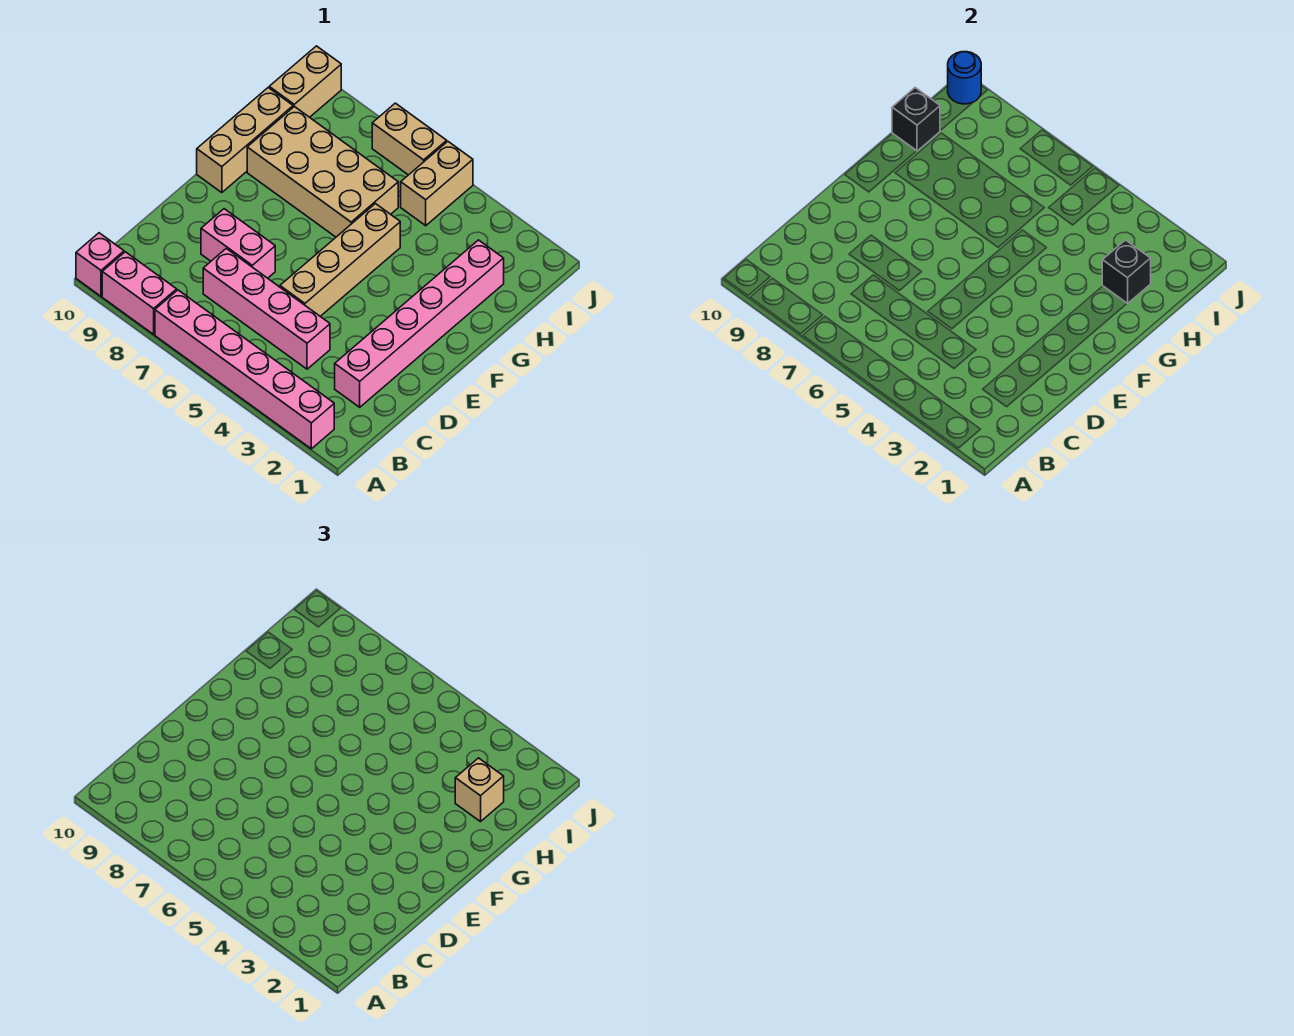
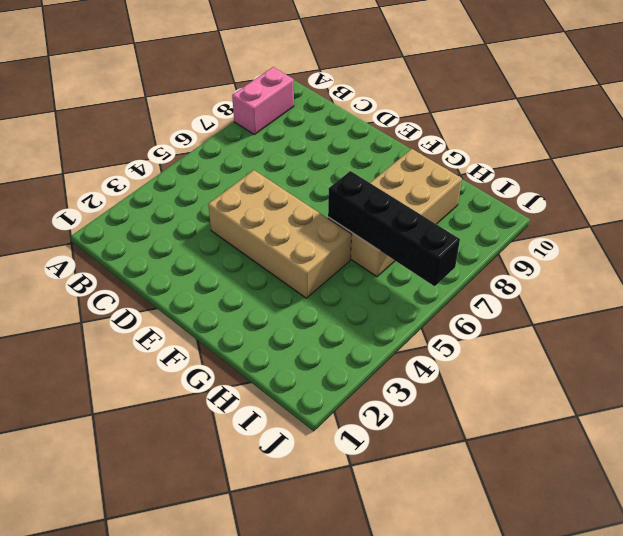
tan 2x4 brick [208,170,352,298] -> tan 1x4 brick [280,204,400,316]
black 1x4 brick [328,171,460,286] -> none
none -> pink 1x6 brick [155,290,334,449]
none -> pink 1x1 brick [76,233,124,296]
none -> pink 1x6 brick [335,240,504,407]

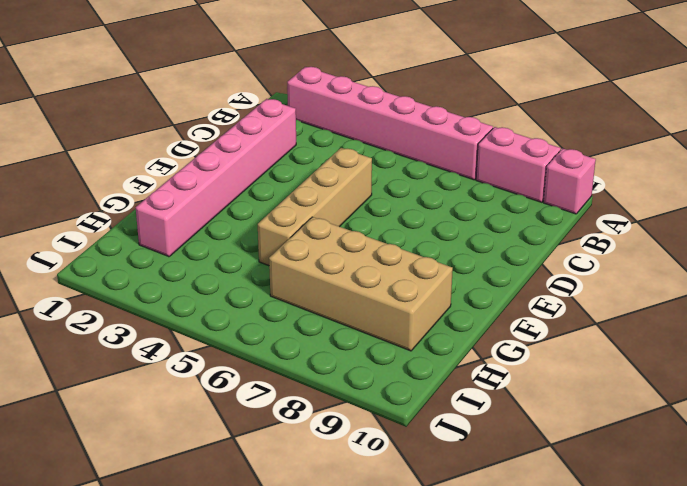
none -> pink 1x4 brick [203,249,330,369]
none -> pink 1x2 brick [201,209,275,278]
none -> tan 1x3 brick [197,88,293,193]

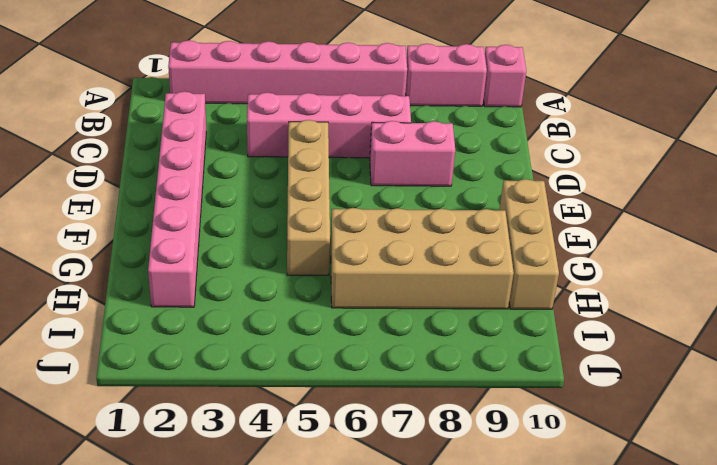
none -> tan 1x2 brick [401,142,473,226]
none -> tan 1x2 brick [269,46,341,117]
none -> tan 1x2 brick [372,103,447,175]

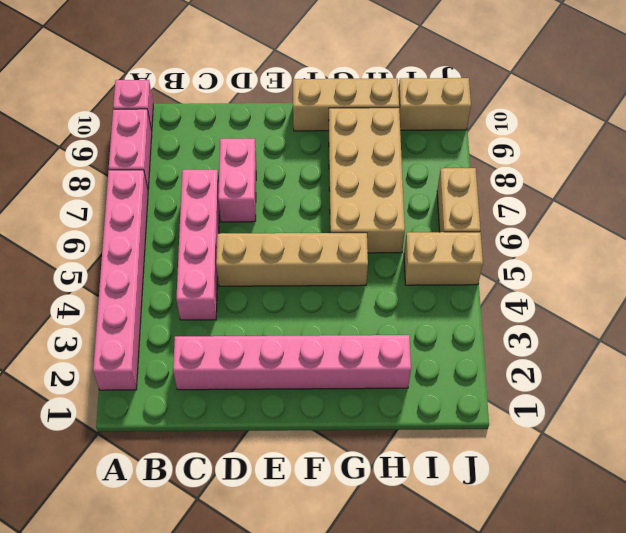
none -> black 1x1 brick [1102,240,1151,304]
none -> black 1x1 brick [892,88,940,151]
none -> blue 1x1 round brick [948,52,981,104]

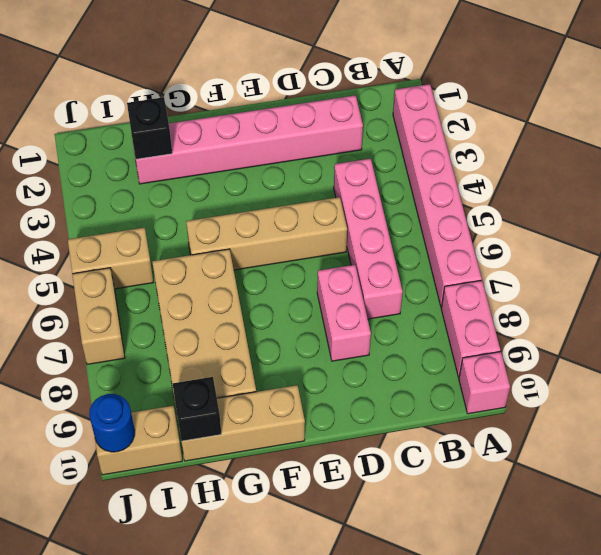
none -> tan 1x1 brick [455,758,504,822]

